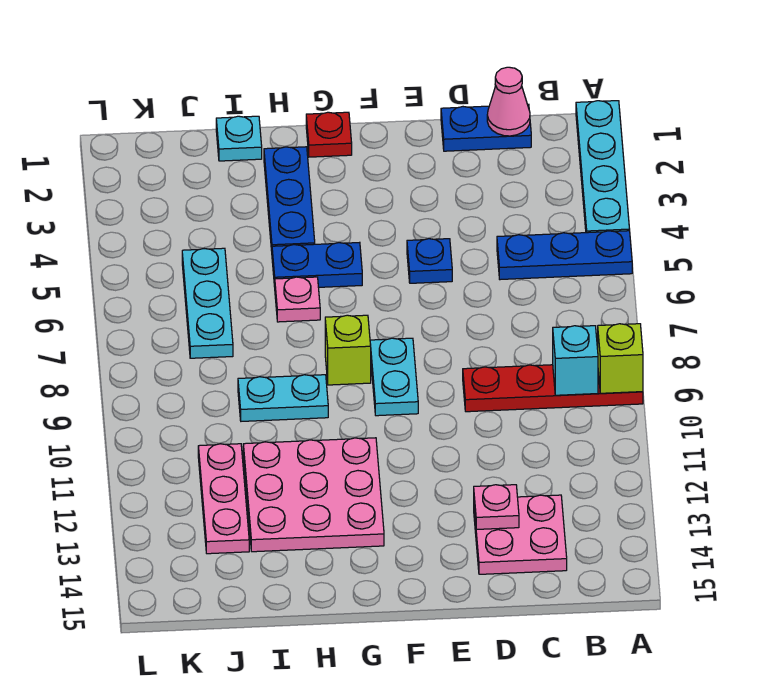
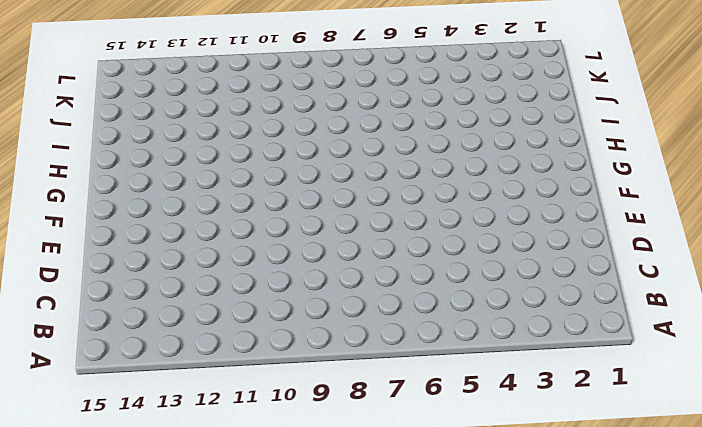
none -> cyan 1x4 plate [576,101,630,233]
none -> blue 1x3 plate [497,231,632,280]
none -> red 1x4 plate [463,365,643,412]

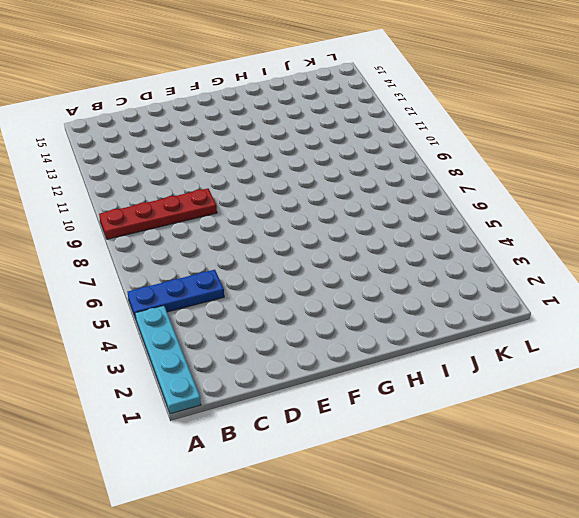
none -> blue 1x2 plate [441,104,531,151]
none -> pink 2x2 plate [474,495,567,574]
none -> blue 1x1 plate [407,239,452,283]

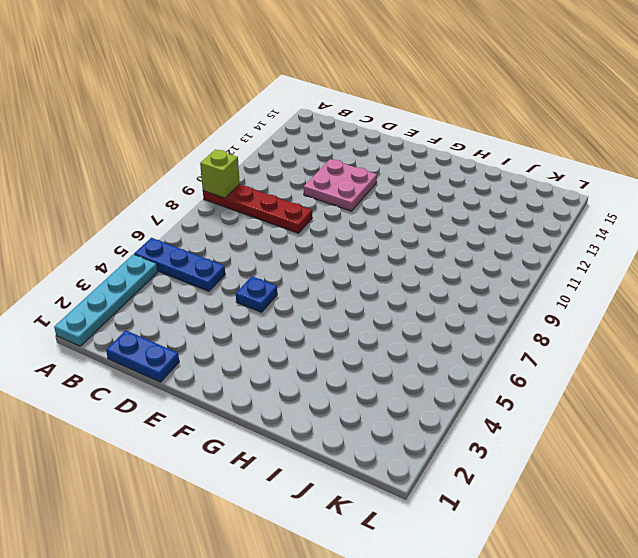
pink 2x2 plate [304,159,377,211] -> pink 2x2 plate moved to [474,495,567,574]
none -> cyan 1x2 plate [370,338,418,416]
none -> red 1x1 plate [306,112,352,157]
none -> blue 1x2 plate [272,242,362,287]

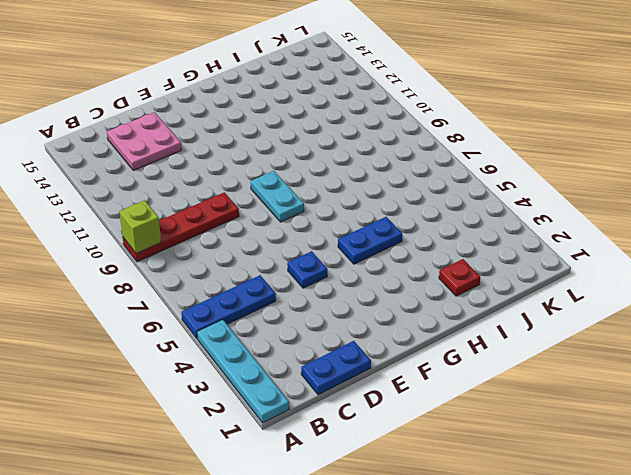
red 1x1 plate [439,259,480,296] -> red 1x1 plate moved to [306,112,352,157]
none -> lime 1x1 brick [325,315,371,385]
none -> pink 3x3 plate [243,438,384,552]
none -> blue 1x3 plate [264,147,315,251]

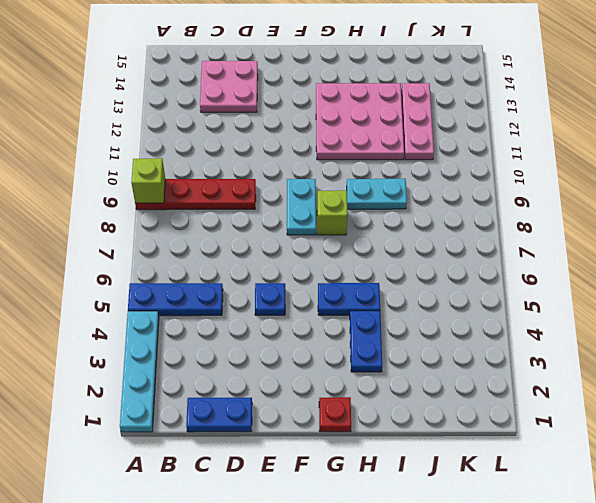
blue 1x2 plate [350,311,382,372] -> blue 1x3 plate [264,147,315,251]
none -> pink 1x1 plate [275,277,320,322]
none -> cyan 1x1 plate [216,116,262,161]
none -> cyan 1x3 plate [182,248,233,358]

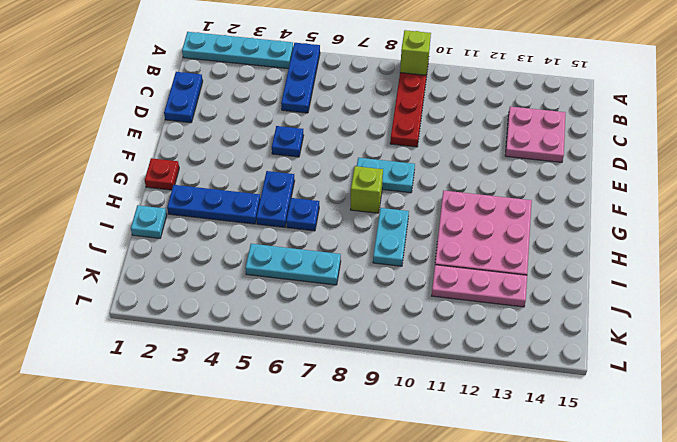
blue 1x1 plate [286,198,319,231] -> pink 1x1 plate [275,277,320,322]
none -> cyan 1x1 brick [553,326,598,395]
none -> pink 1x1 cone [487,67,530,136]
none -> pink 1x1 plate [474,485,519,529]

